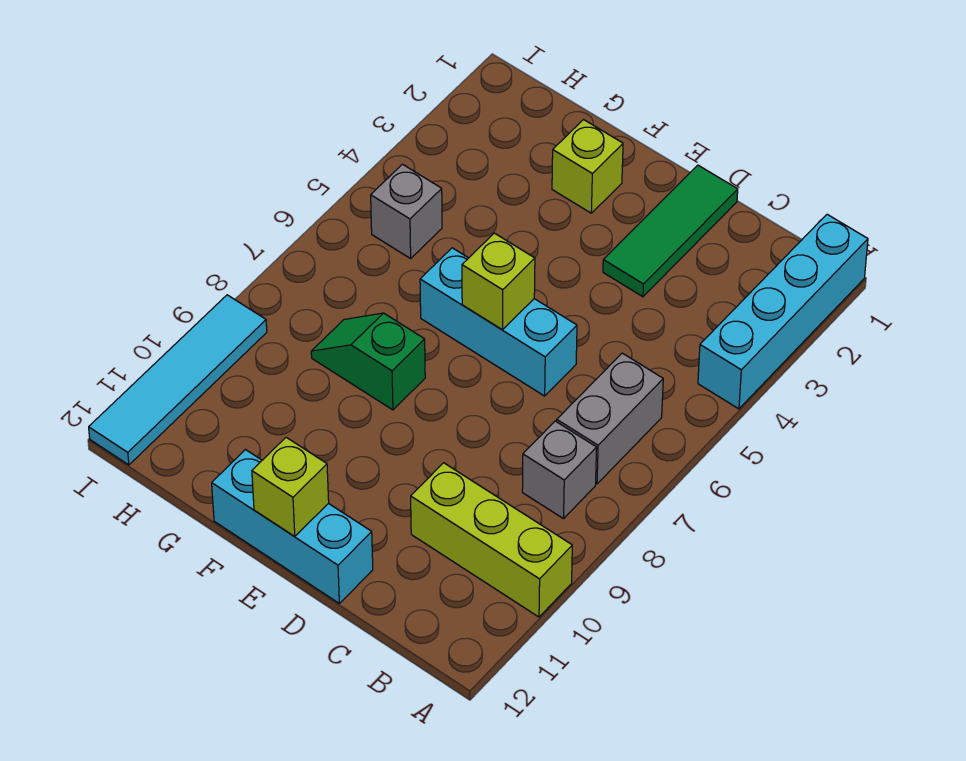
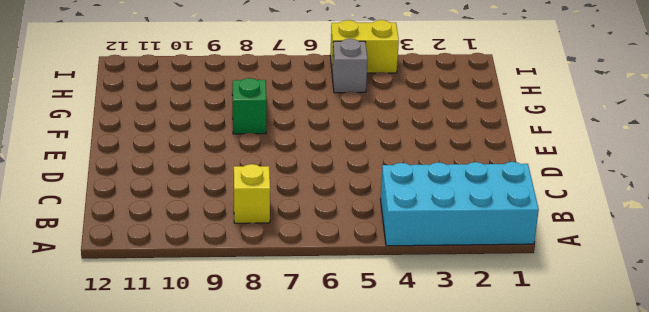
cyan 2x4 brick [380,162,539,246] -> cyan 1x4 brick [698,214,868,409]
yellow 1x1 brick [234,164,270,223] -> grey 1x1 brick [522,421,597,519]
yellow 1x2 brick [330,20,399,73] -> none
none -> lime 1x3 brick [411,463,572,617]
none -> grey 1x2 brick [557,353,663,484]
none -> green 1x3 tile [603,165,738,297]

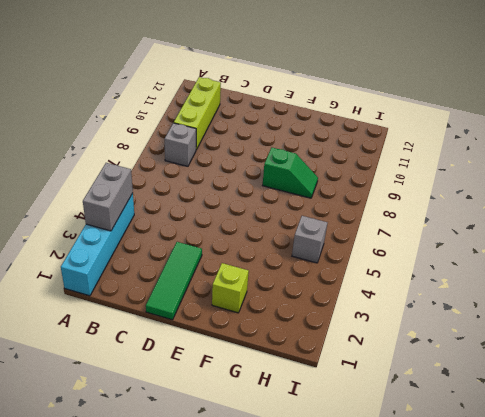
grey 1x2 brick [83,163,133,231] -> grey 1x2 brick moved to [557,353,663,484]
lime 1x3 brick [174,77,221,150] -> lime 1x3 brick turned to [411,463,572,617]
none -> cyan 1x3 brick [420,248,577,396]
none -> cyan 1x3 brick [212,450,373,603]
none -> cyan 1x4 tile [89,295,267,465]

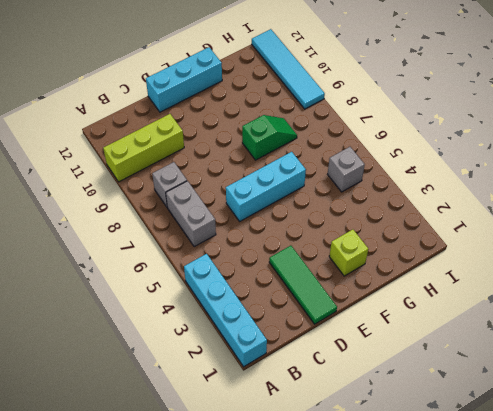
none -> lime 1x1 brick [462,233,535,330]
none -> lime 1x1 brick [252,437,329,536]

